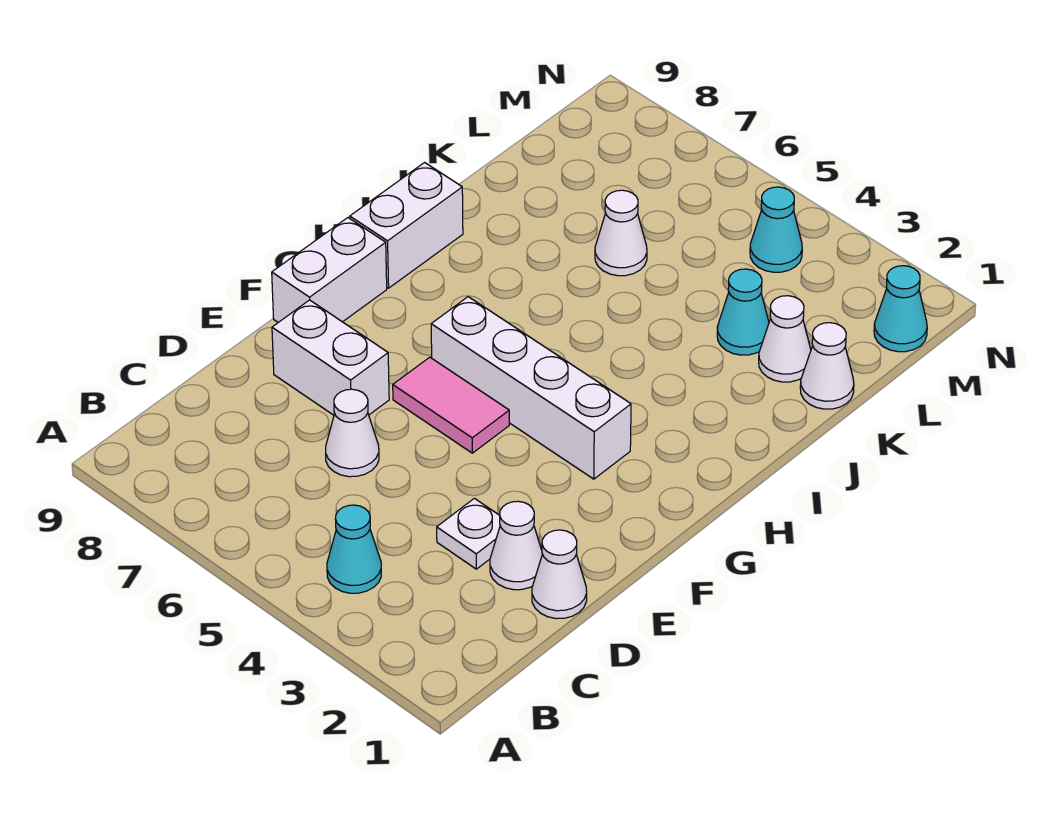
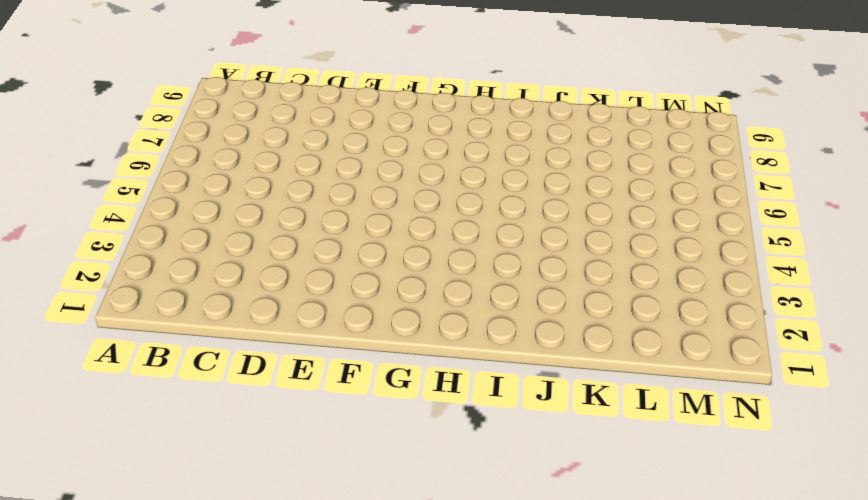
none -> cyan 1x1 cone [327,505,381,593]
none -> white 1x1 cone [532,530,587,619]
none -> white 1x1 cone [490,501,542,590]

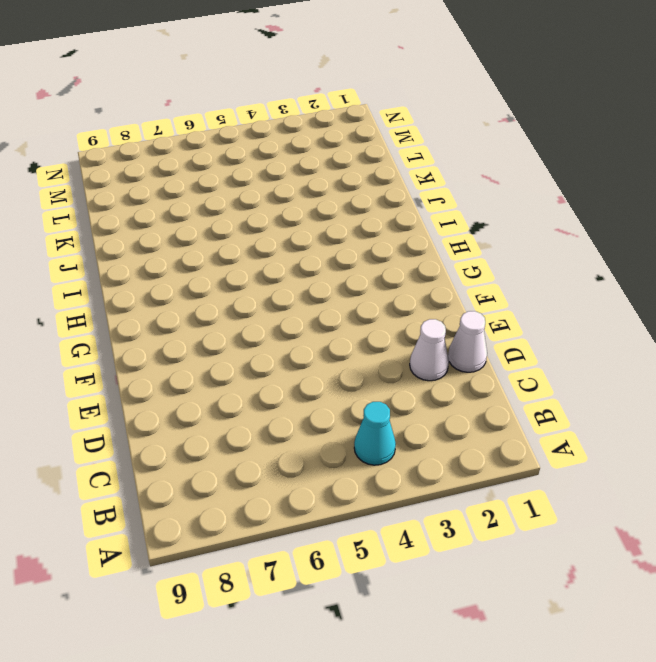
none -> white 1x1 plate [437,498,500,569]
none -> white 1x1 cone [326,389,379,477]
none -> white 1x2 brick [272,300,389,415]

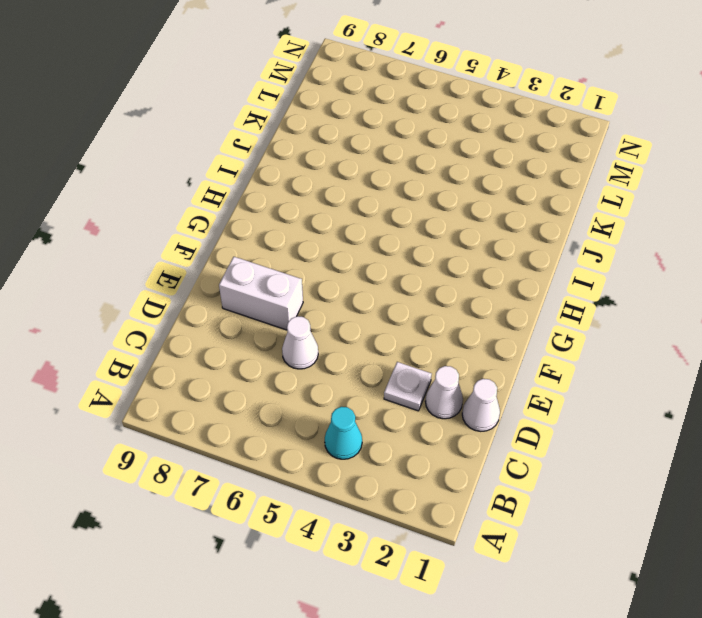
none -> pink 1x2 tile [393,357,509,453]
none -> white 1x2 brick [272,218,387,322]
none -> white 1x4 brick [431,297,631,479]

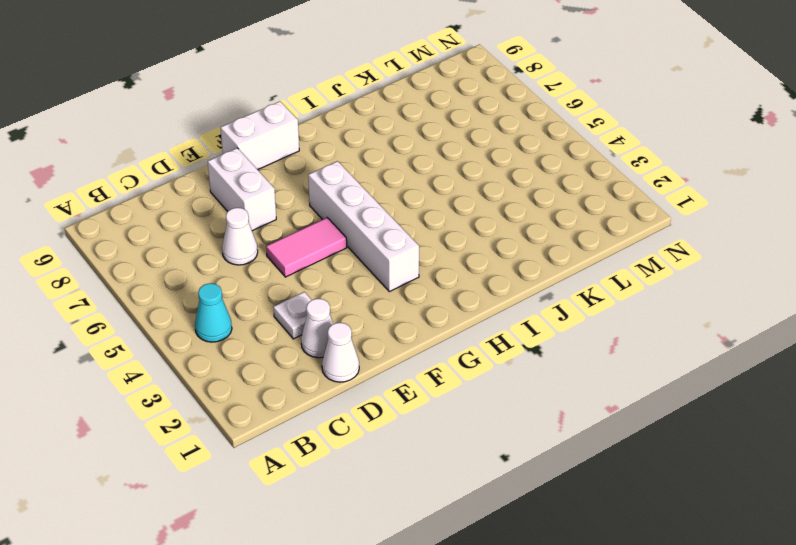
pink 1x2 tile [266,218,347,277] -> pink 1x2 tile turned to [393,357,509,453]
none -> white 1x2 brick [350,163,463,288]
none -> white 1x1 cone [800,323,854,409]
none -> white 1x1 cone [759,296,811,382]

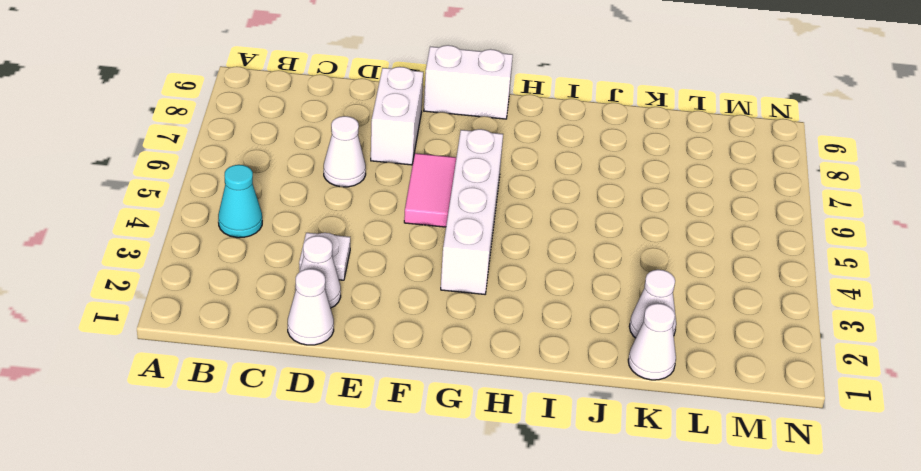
none -> white 1x2 brick [350,163,463,288]
none -> cyan 1x1 cone [717,269,769,355]
none -> white 1x1 cone [595,190,647,276]

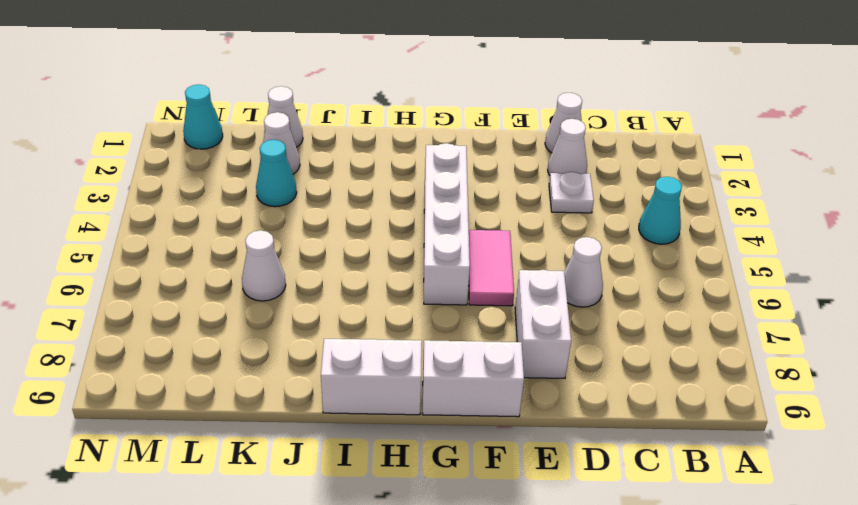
none -> cyan 1x1 cone [750,187,802,272]

